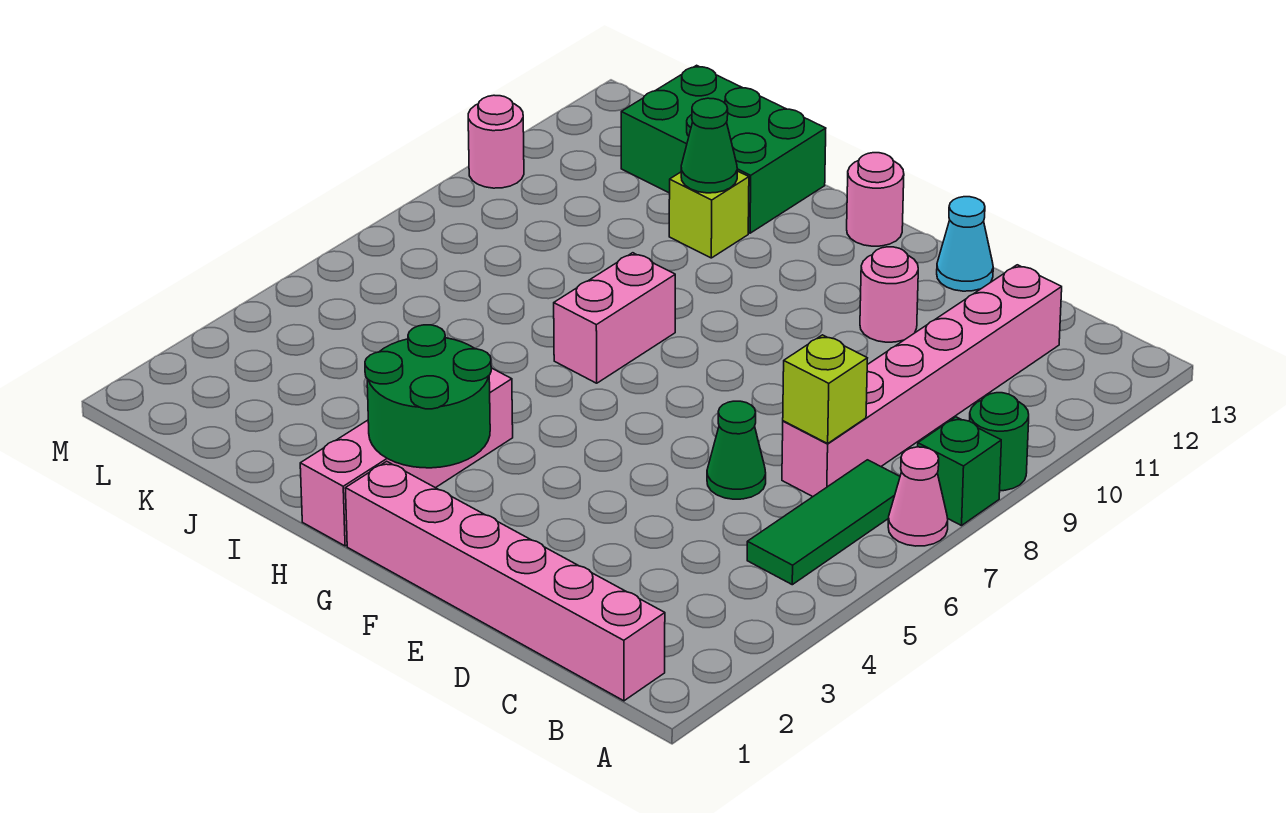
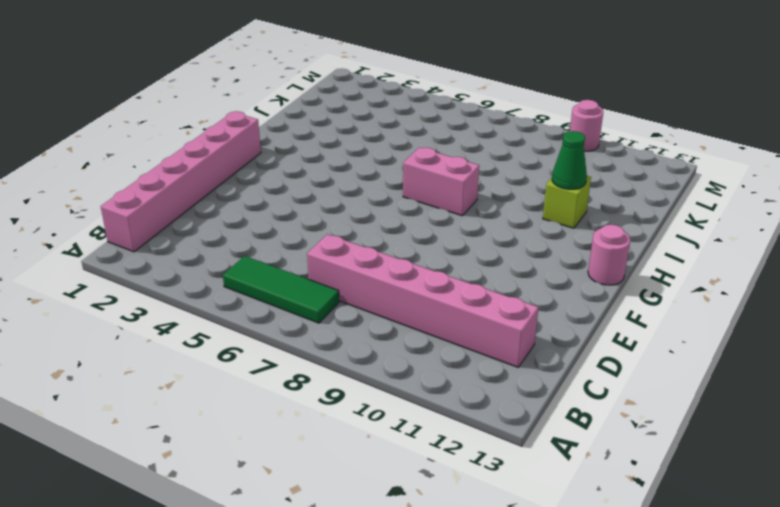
none -> pink 1x1 cone [888,447,948,546]
none -> green 1x1 brick [918,417,1001,526]
none -> green 1x1 round brick [970,393,1029,491]

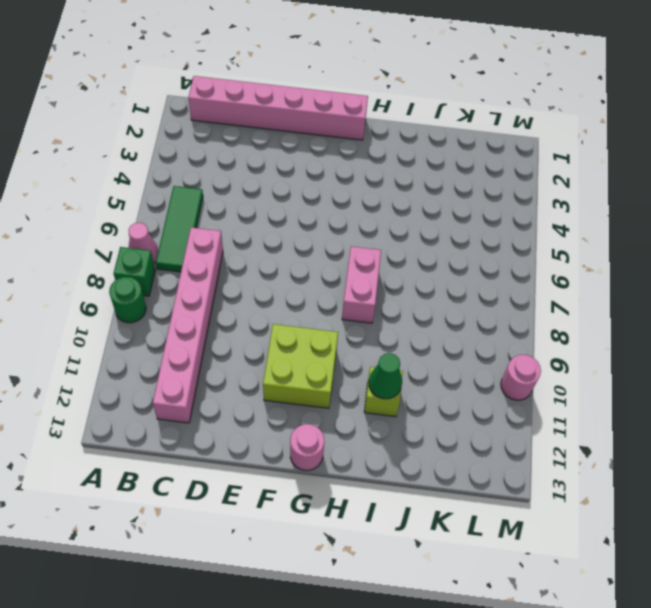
lime 2x2 brick [263,324,338,408] -> none
none -> green 1x1 cone [707,401,766,499]
none -> pink 1x1 round brick [860,247,918,342]
none -> cyan 1x1 cone [937,197,993,291]

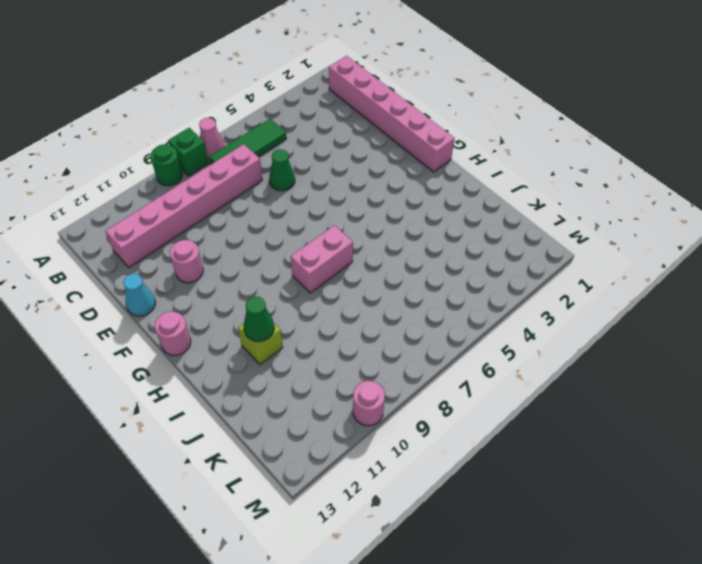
none -> pink 1x4 brick [300,368,513,546]
none -> green 2x3 brick [621,65,826,233]
none -> lime 1x1 brick [783,335,867,444]

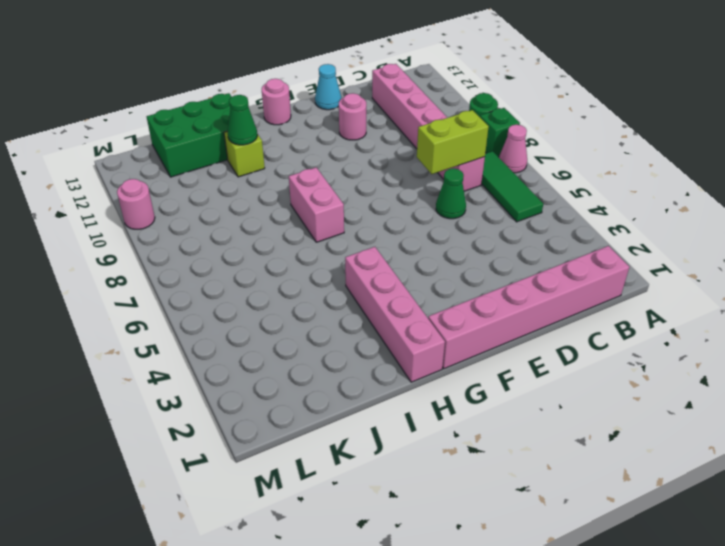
lime 1x2 brick [417,110,489,174] -> lime 1x1 brick [783,335,867,444]
none -> green 2x2 round brick [365,325,491,468]

